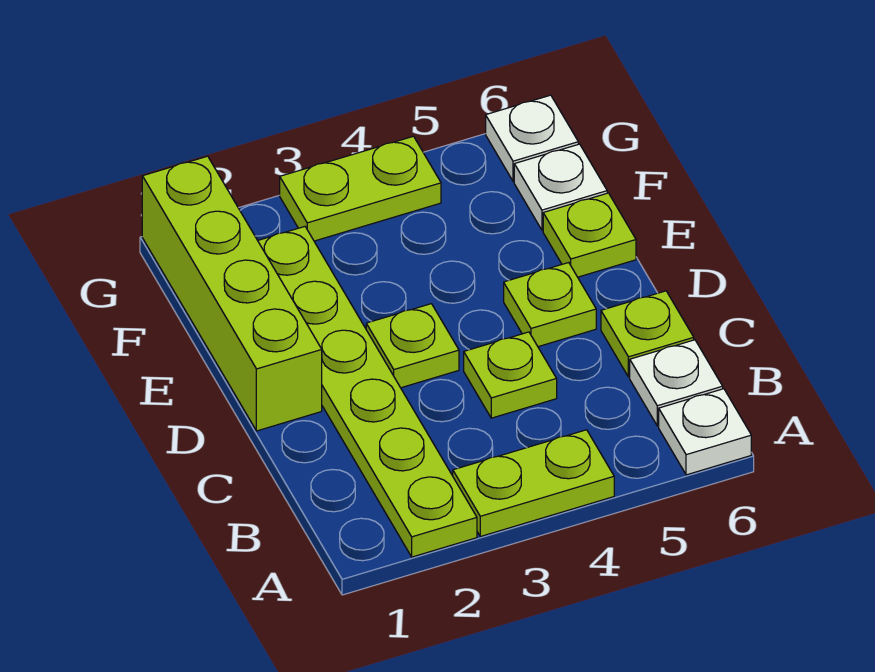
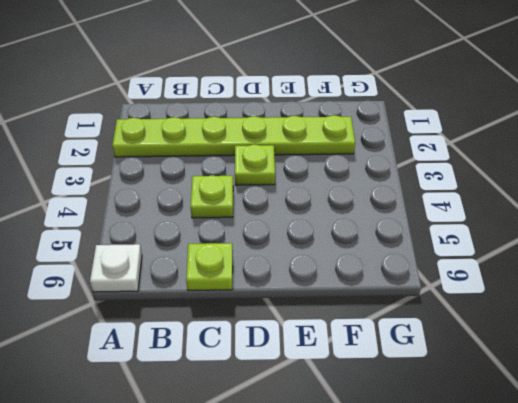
none -> lime 1x2 plate [453,430,614,537]
none -> white 1x1 plate [630,340,723,426]
none -> lime 1x4 brick [142,156,322,431]

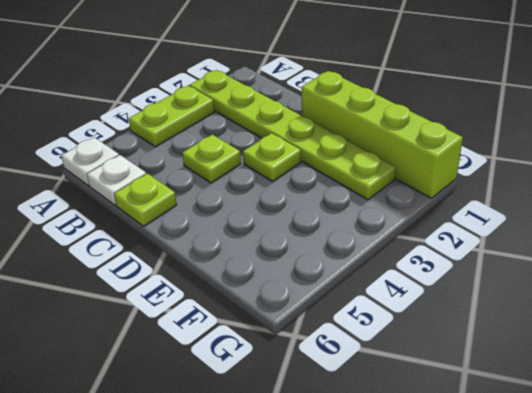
none -> lime 1x1 plate [504,263,596,347]
none -> lime 1x1 plate [543,193,636,277]
none -> white 1x1 plate [514,144,607,230]

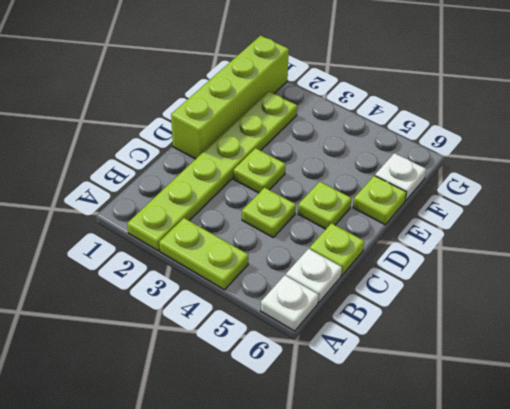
none -> lime 1x2 plate [280,136,441,241]
none -> white 1x1 plate [486,95,578,181]

